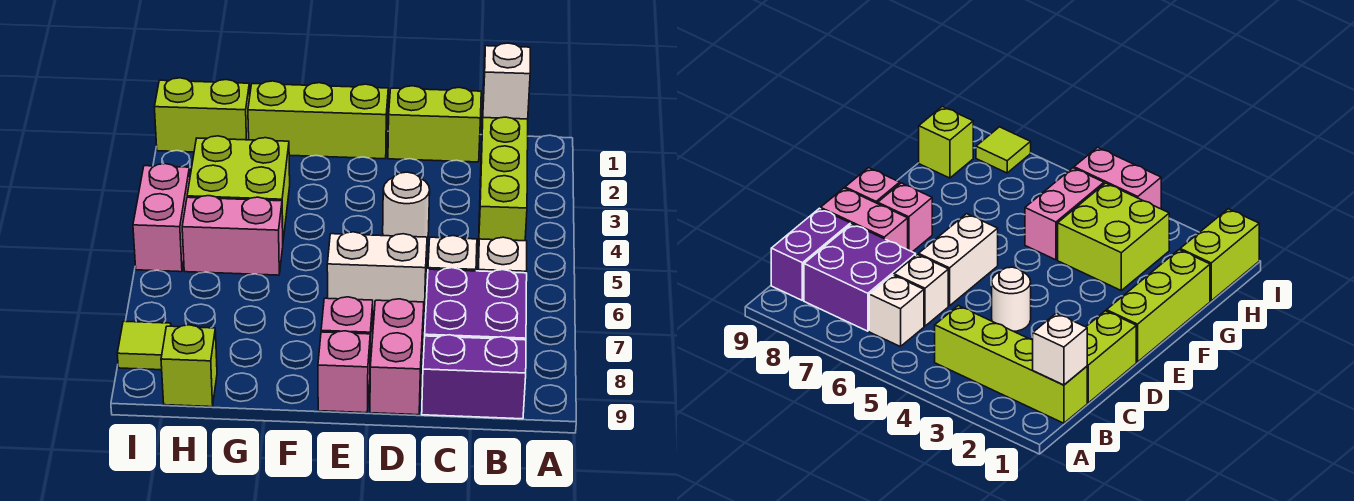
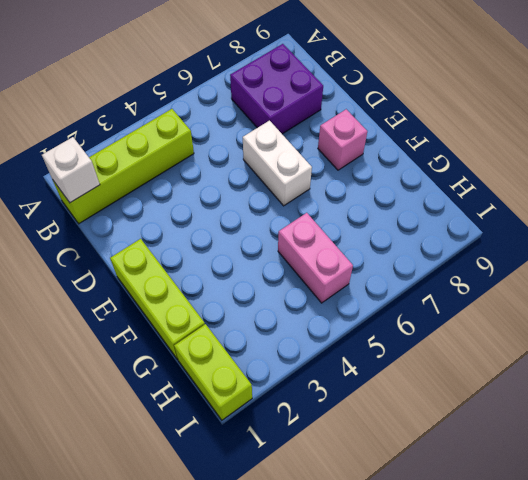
none -> white 1x1 brick [478,237,527,273]
none -> purple 1x2 brick [422,335,526,419]
none -> lime 1x2 brick [388,86,481,162]

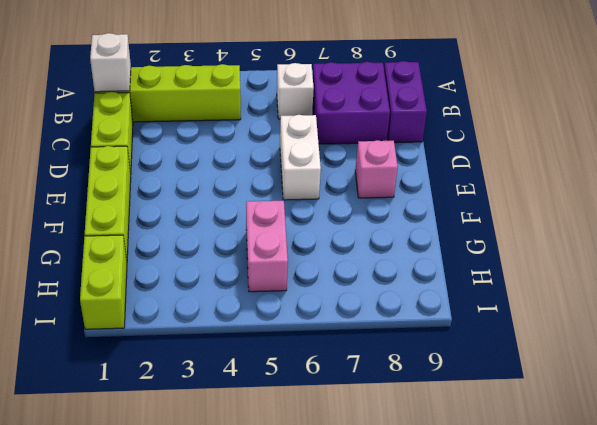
none -> white 1x1 brick [428,236,477,271]
none -> white 1x1 round brick [383,172,430,238]
none -> pink 1x2 brick [370,299,424,415]

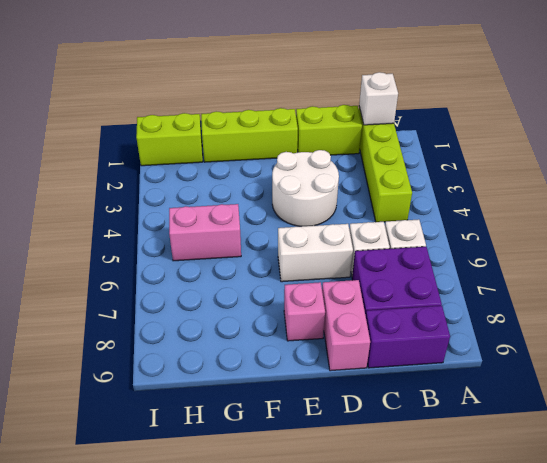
white 2x2 round brick [272,150,339,226] -> white 1x1 round brick [383,172,430,238]
none -> pink 1x1 brick [318,331,370,413]
none -> lime 2x2 brick [187,136,290,240]
none -> lime 1x1 brick [161,325,217,407]

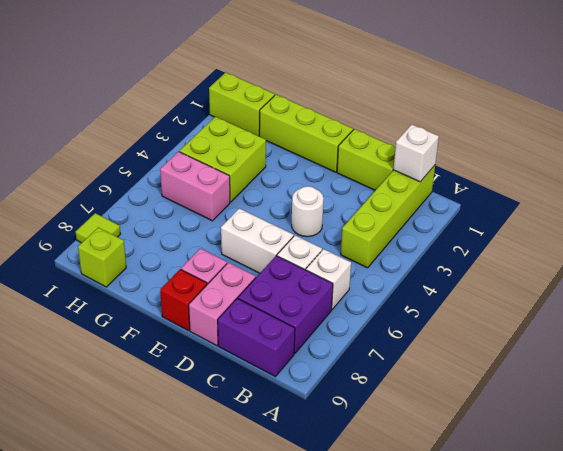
red 1x1 brick [160,269,207,331] -> pink 1x1 brick [318,331,370,413]
none -> pink 1x2 brick [133,164,190,272]

